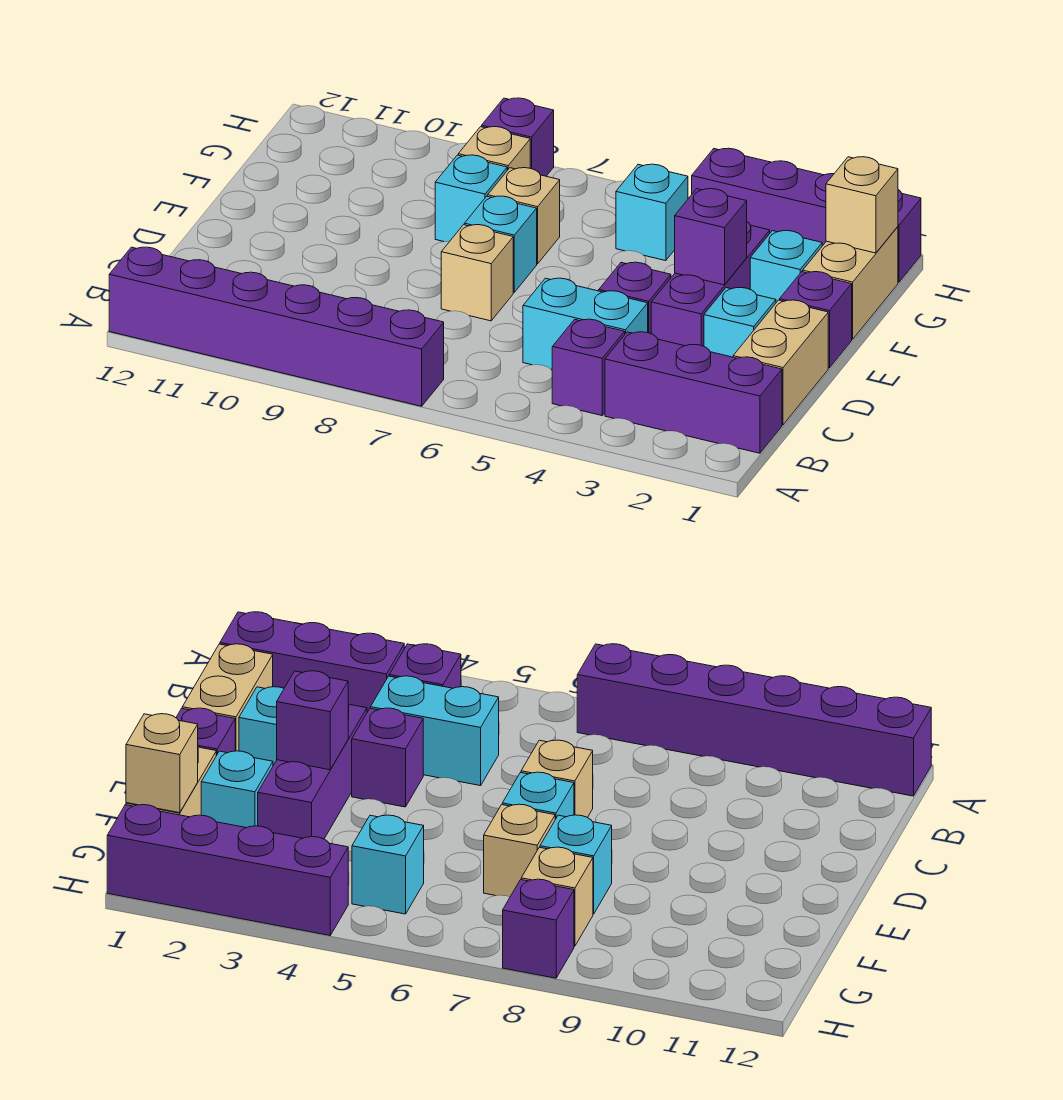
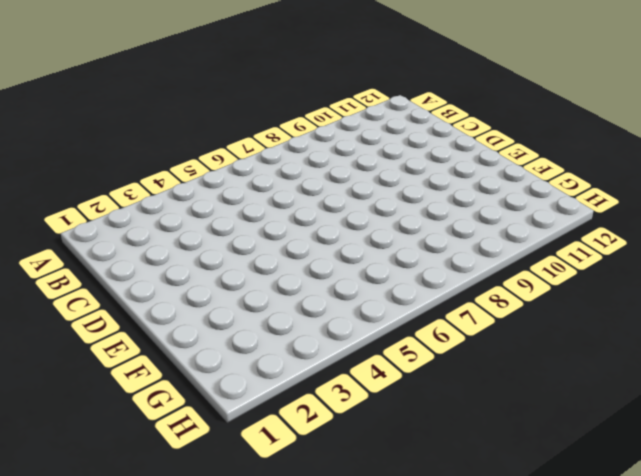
none -> purple 1x6 brick [109,247,444,406]
none -> purple 1x3 brick [605,332,782,453]
none -> purple 1x1 brick [552,319,625,415]

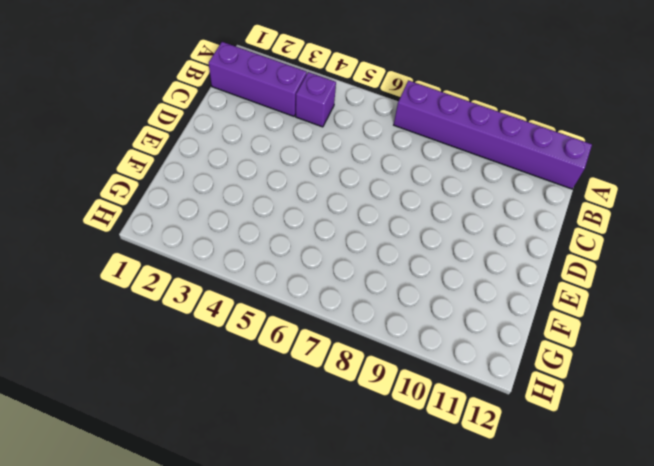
none -> tan 1x2 brick [733,300,828,425]
none -> cyan 1x2 brick [523,278,648,369]
none -> cyan 1x1 brick [704,288,776,357]

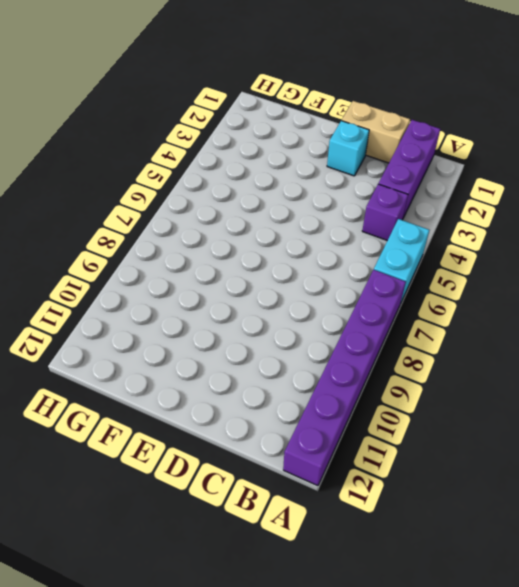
cyan 1x2 brick [374,219,429,304] -> cyan 1x2 brick moved to [523,278,648,369]
none -> purple 1x3 brick [651,222,770,346]
none -> purple 1x1 brick [599,262,671,334]
none -> tan 1x1 brick [441,225,513,321]

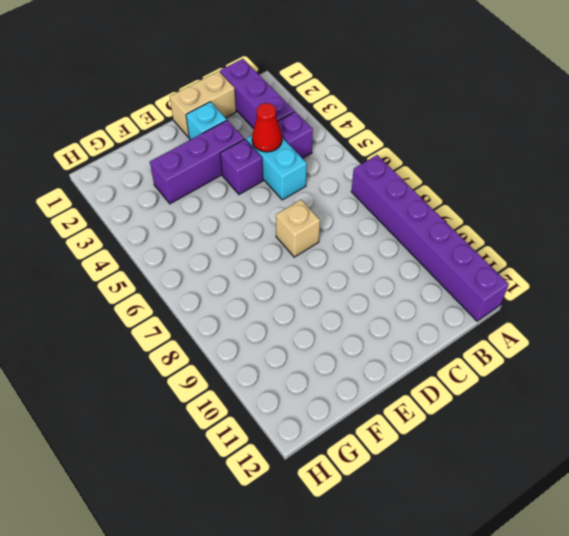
red 1x1 cone [252,103,282,152] -> none
none -> purple 1x1 brick [780,272,852,368]
none -> cyan 1x1 brick [464,196,537,292]
none -> tan 1x2 brick [803,227,898,339]

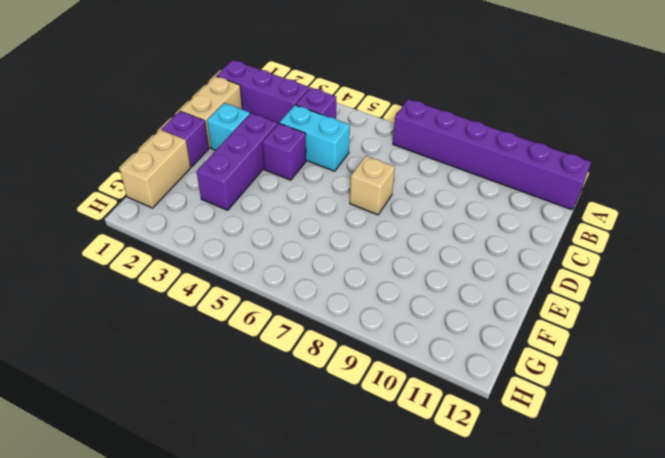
none -> cyan 1x1 brick [464,196,537,292]
none -> cyan 1x1 brick [750,231,822,302]
none -> tan 1x1 brick [488,168,560,264]

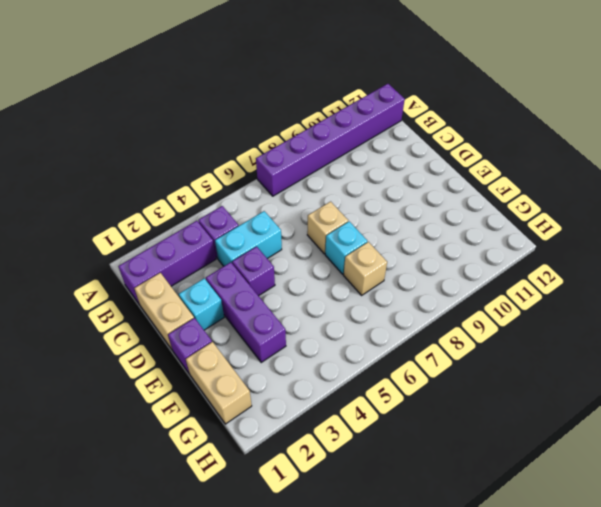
none -> cyan 1x1 brick [750,231,822,302]
none -> cyan 1x1 brick [435,155,507,242]
none -> cyan 1x1 brick [616,164,688,261]

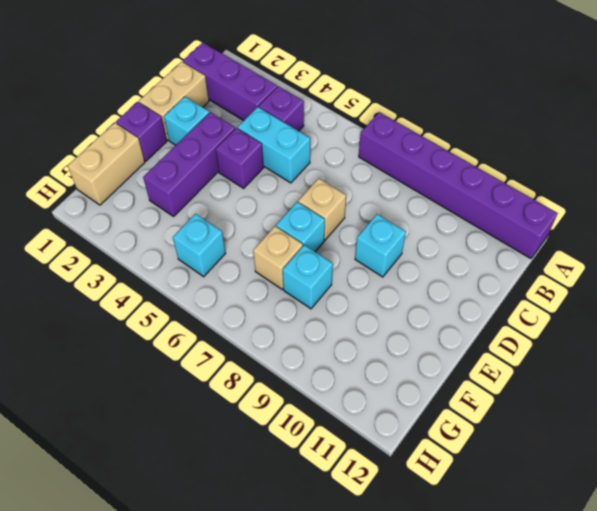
cyan 1x1 brick [355,214,406,277] -> cyan 1x1 brick moved to [750,231,822,302]
none -> tan 1x1 brick [458,127,530,170]
none -> purple 1x4 brick [692,148,921,282]
none -> purple 1x1 brick [482,98,554,176]

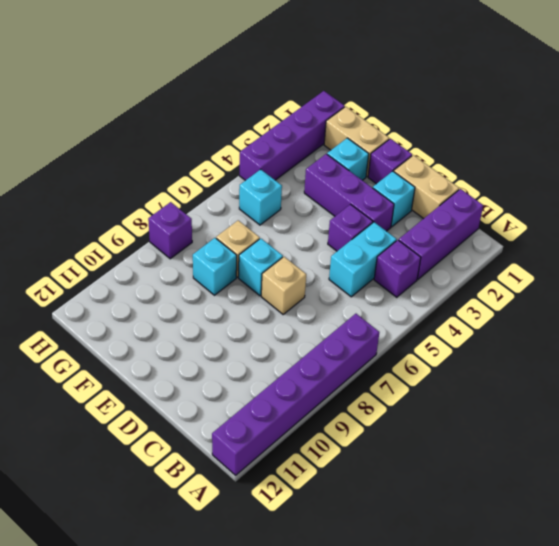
none -> tan 1x1 brick [458,127,530,170]
none -> purple 1x1 brick [675,189,747,285]
none -> tan 1x1 brick [826,157,898,253]

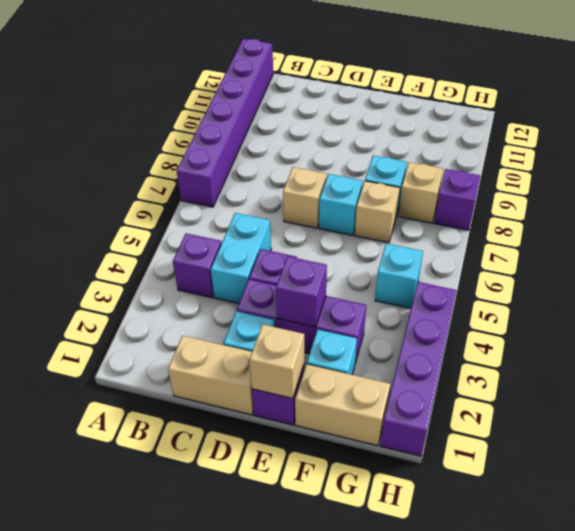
tan 1x1 brick [249,324,304,399] -> tan 1x1 brick moved to [826,157,898,253]
none -> purple 1x3 brick [605,332,782,453]

